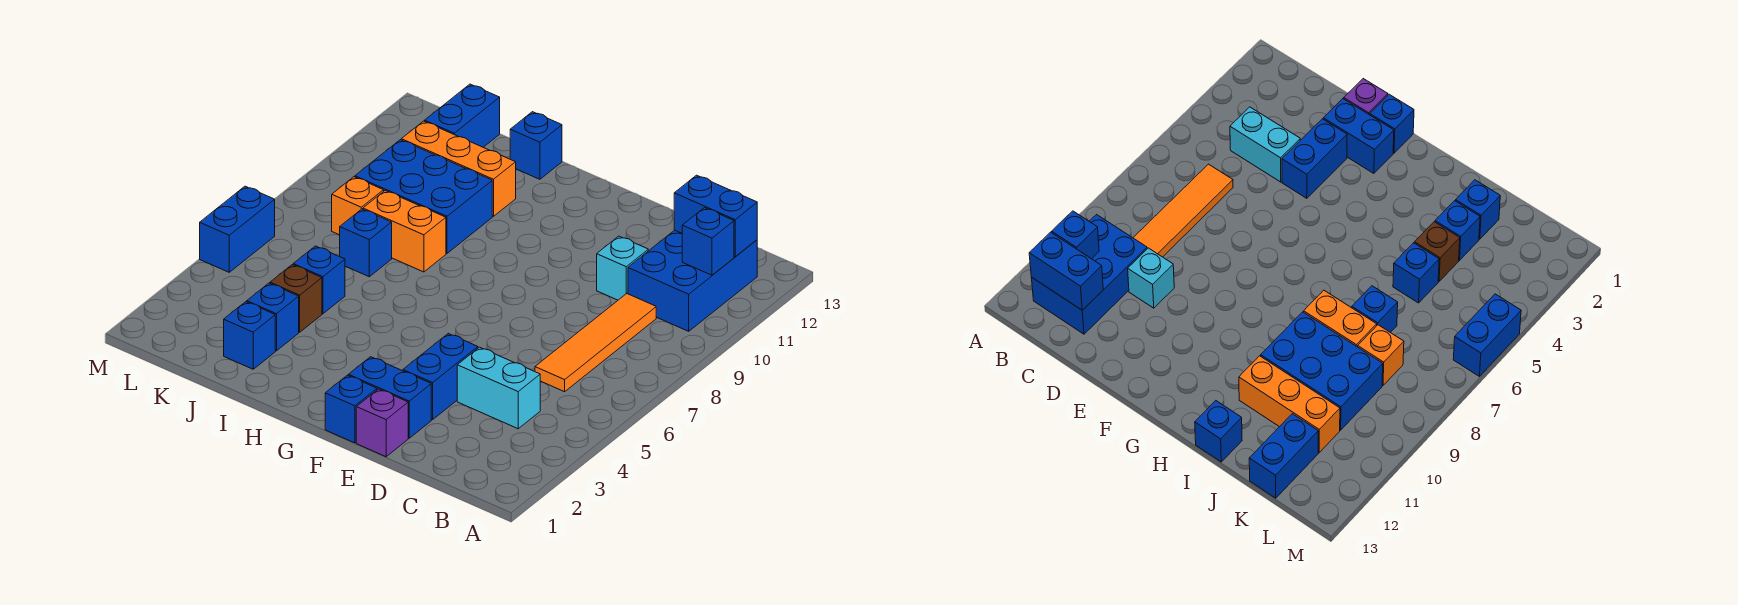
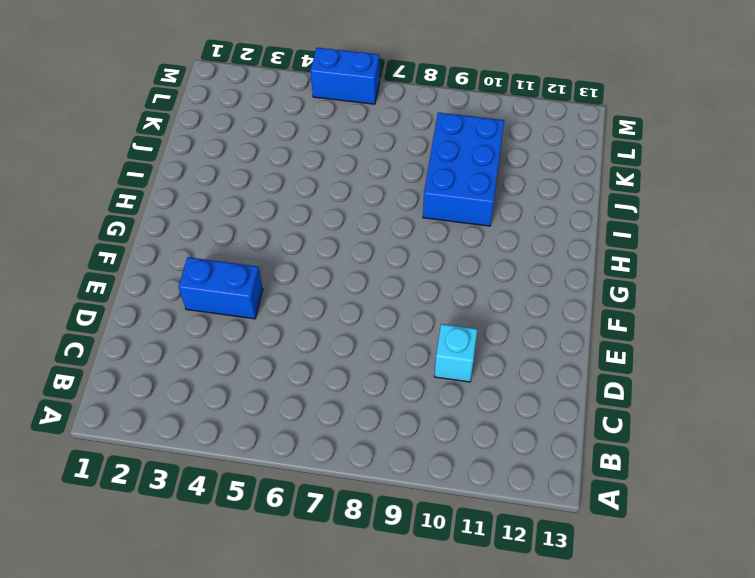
none -> blue 2x3 brick [628,230,757,331]
none -> cyan 1x2 brick [457,347,540,429]
none -> orange 1x4 tile [535,294,656,392]

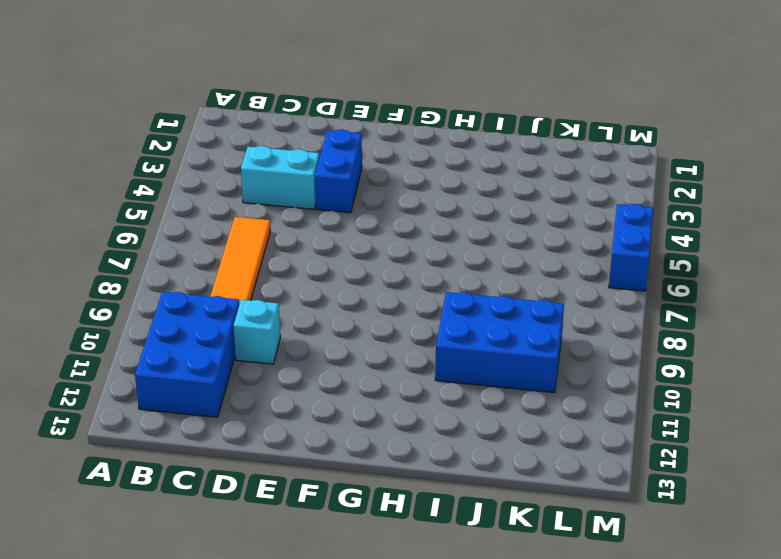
none -> purple 1x1 brick [356,389,408,457]
none -> blue 1x2 brick [348,357,431,438]
none -> blue 1x1 brick [325,375,377,443]

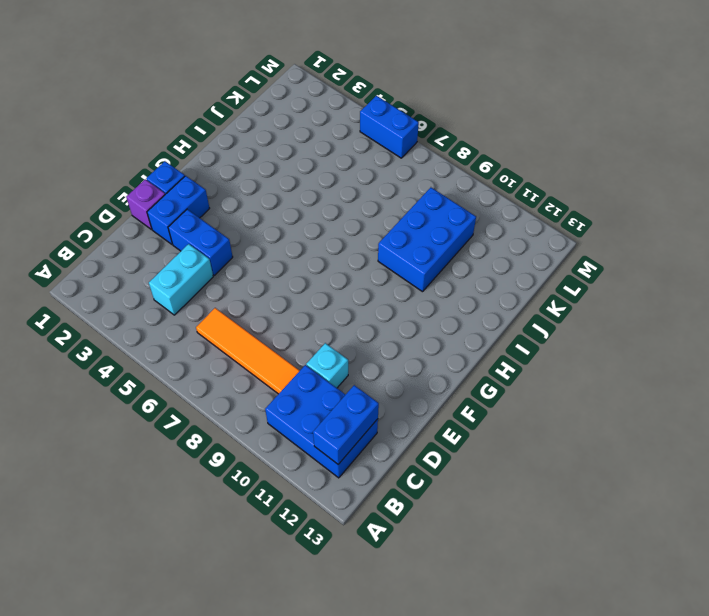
none -> orange 1x2 brick [363,191,446,272]
none -> orange 1x3 brick [401,121,516,216]
none -> blue 1x1 brick [510,112,562,179]

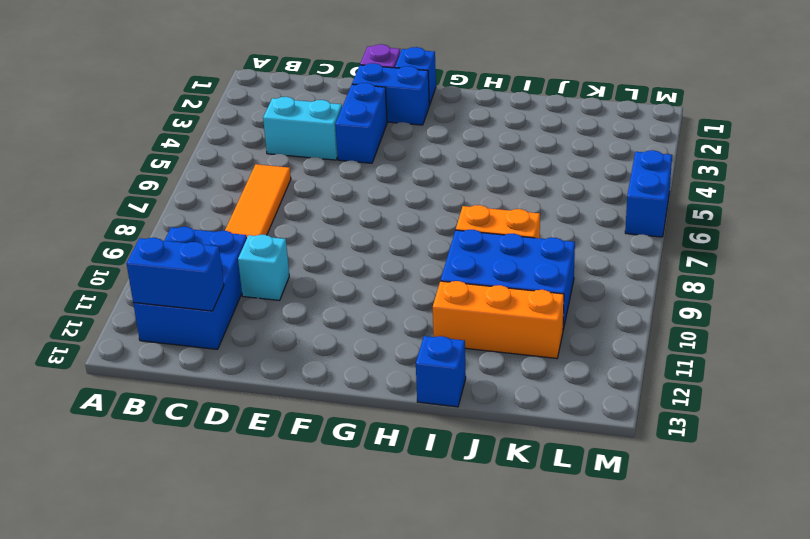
none -> blue 1x1 brick [224,302,275,369]
none -> blue 1x1 brick [247,283,299,351]
none -> brown 1x1 brick [270,265,322,332]

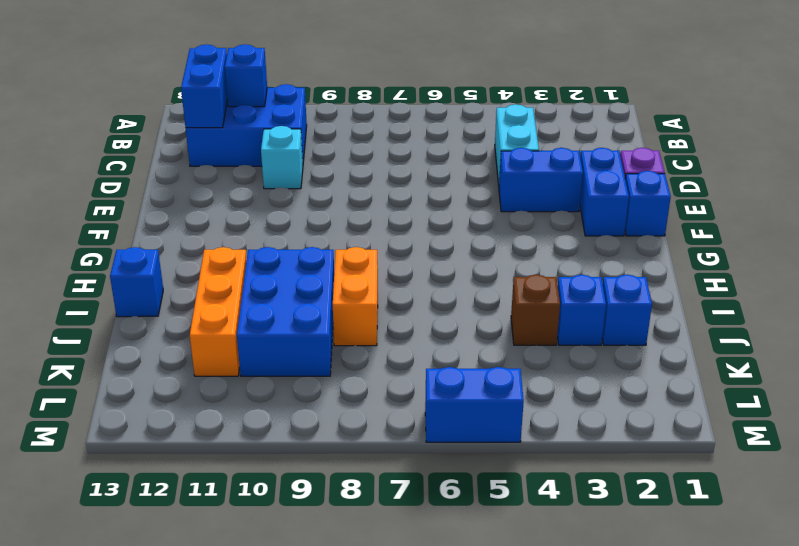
none -> orange 1x4 tile [535,294,656,392]
none -> blue 1x1 brick [293,246,345,314]
none -> blue 1x1 brick [340,209,392,277]

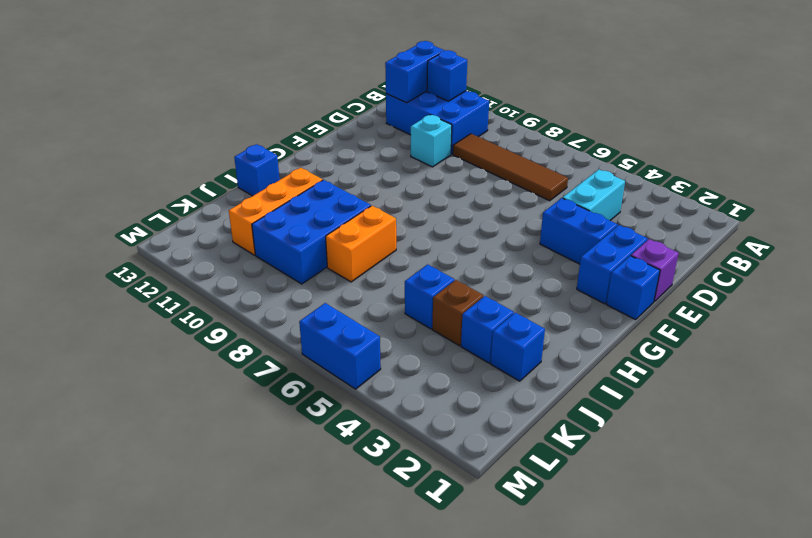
brown 1x4 tile [453,134,568,201] -> orange 1x4 tile [535,294,656,392]
none -> blue 1x1 brick [340,209,392,277]
none -> orange 1x1 brick [332,177,384,235]
none -> blue 1x2 brick [425,84,500,147]

